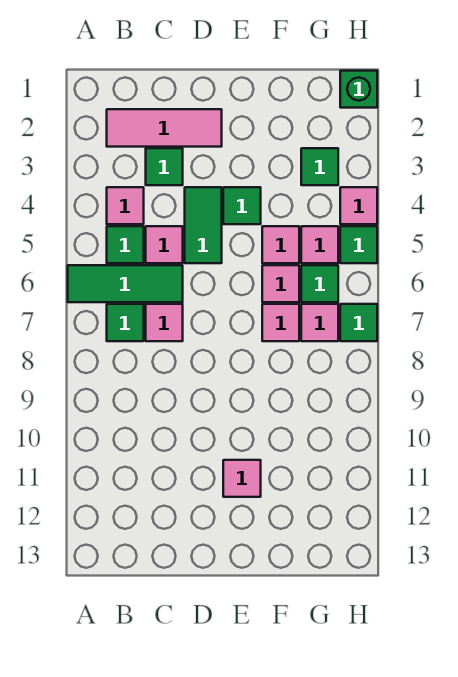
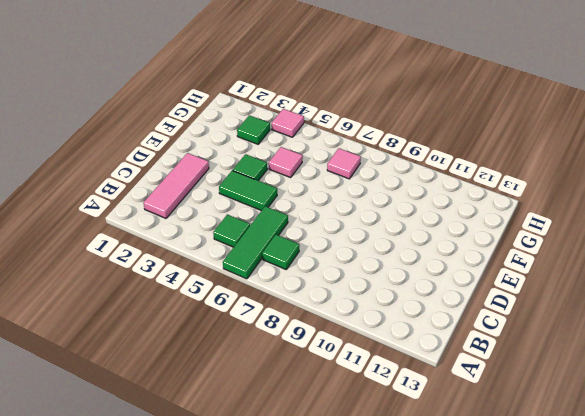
none -> pink 1x1 tile [107,187,144,224]
none -> green 1x1 tile [146,148,183,185]
none -> pink 1x1 tile [146,226,183,263]

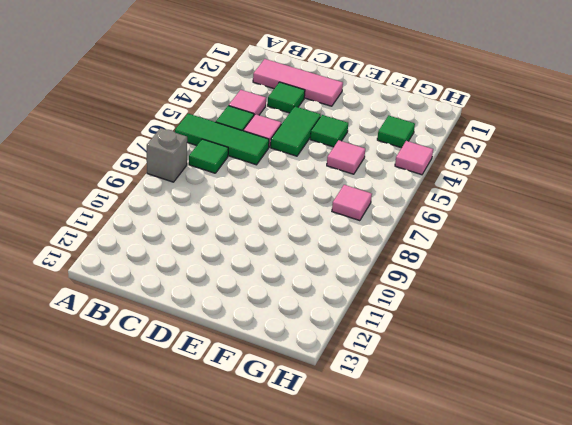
grey 1x1 brick [147,128,187,182] -> none
none -> pink 1x1 tile [146,304,183,341]
none -> pink 1x1 tile [223,460,261,497]
none -> pink 1x1 tile [262,265,299,302]

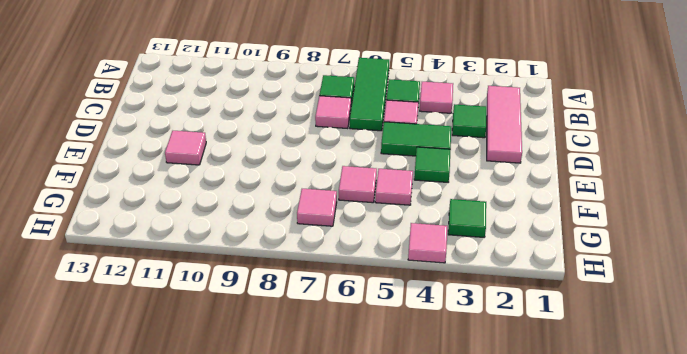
none -> pink 1x1 tile [262,304,299,341]
none -> pink 1x1 tile [301,226,338,263]
none -> green 1x1 tile [301,265,338,302]

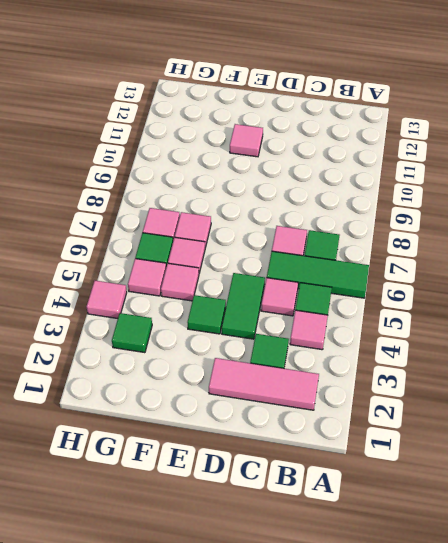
none -> green 1x1 brick [340,71,377,108]
none -> green 1x1 tile [340,226,377,263]
none -> green 1x1 tile [340,304,377,341]

